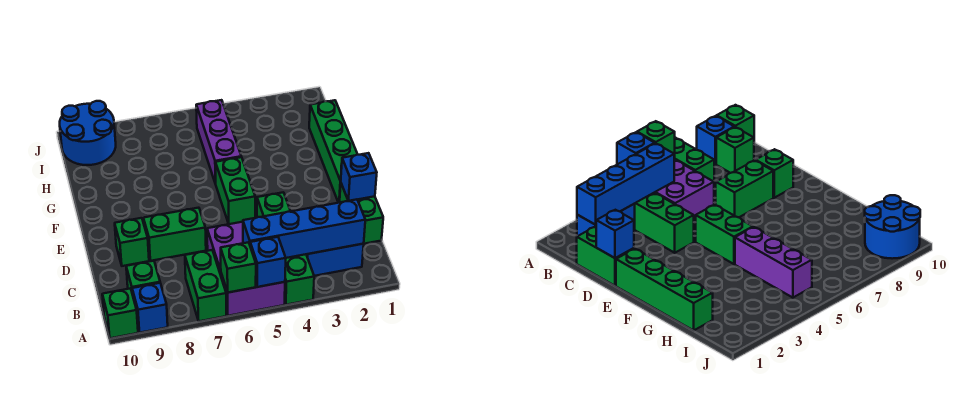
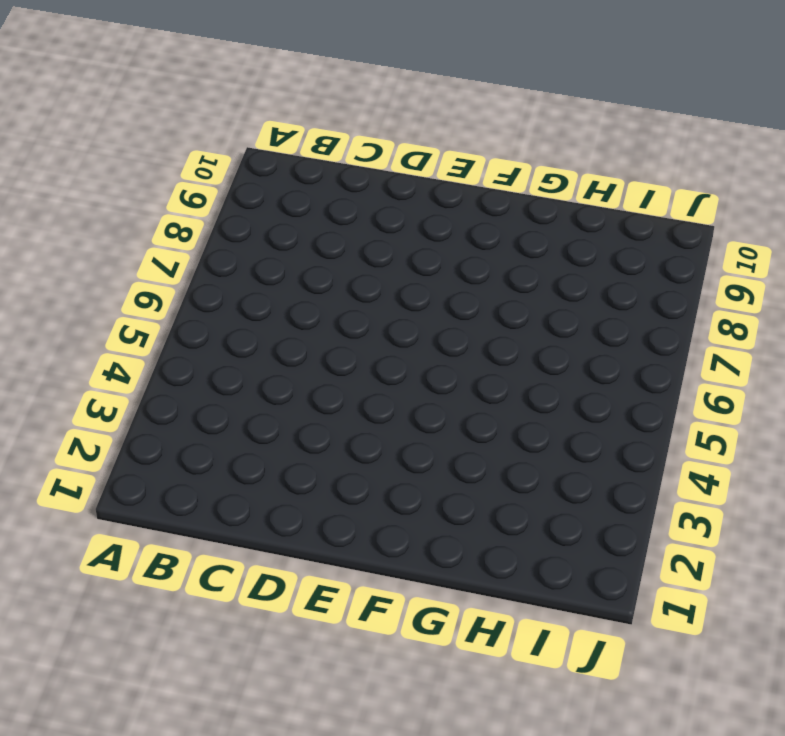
none -> green 1x4 brick [257,192,314,305]
none -> purple 2x3 brick [207,222,285,316]
none -> green 1x2 brick [185,250,226,321]

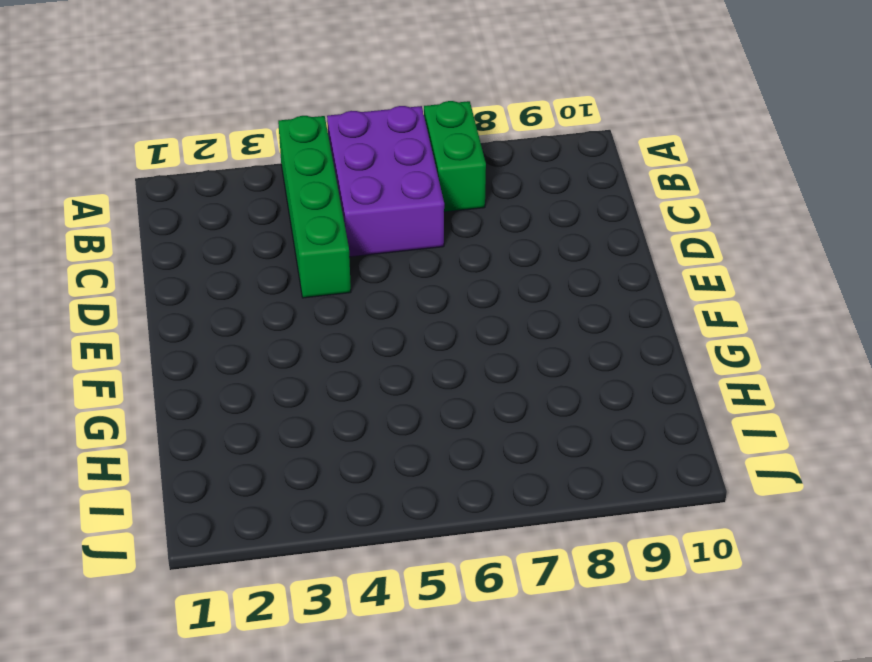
none -> blue 1x1 brick [132,283,168,333]
none -> green 1x1 brick [102,288,138,338]
none -> blue 1x2 brick [306,244,364,276]

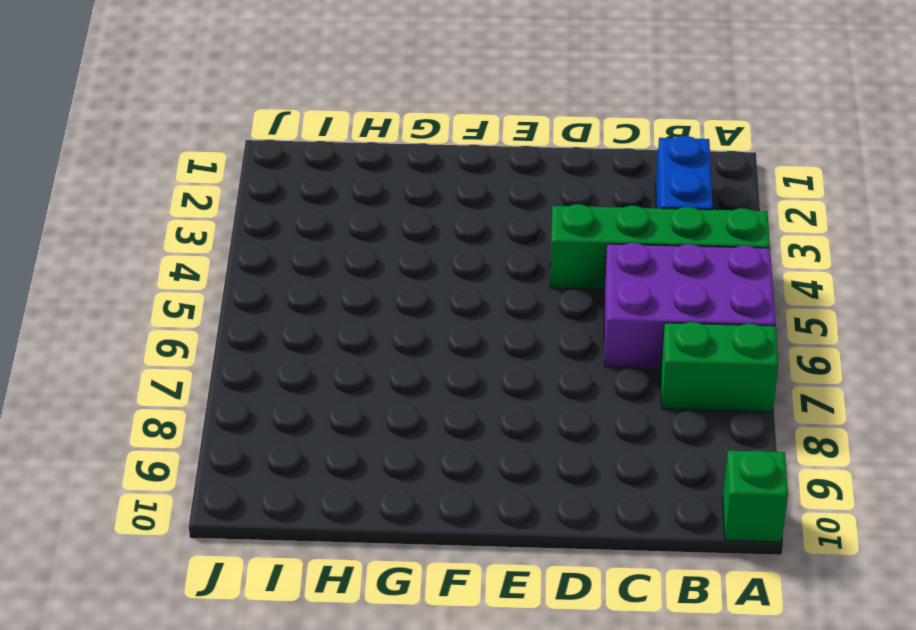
none -> blue 1x1 brick [132,283,168,333]
none -> green 1x1 brick [126,261,160,295]
none -> green 1x2 brick [340,184,383,244]

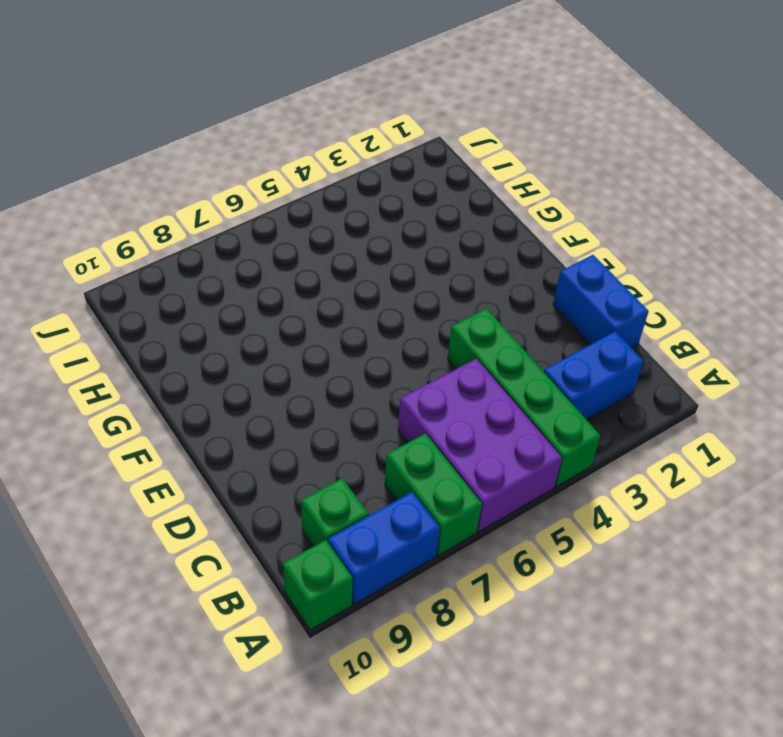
blue 1x2 brick [328,492,440,604] -> blue 1x1 brick [132,283,168,333]
blue 1x2 brick [553,255,649,348] -> green 1x2 brick [340,184,383,244]
none -> green 1x2 brick [143,208,206,261]
none -> green 1x1 brick [115,218,149,266]
none -> green 1x4 brick [309,100,358,203]

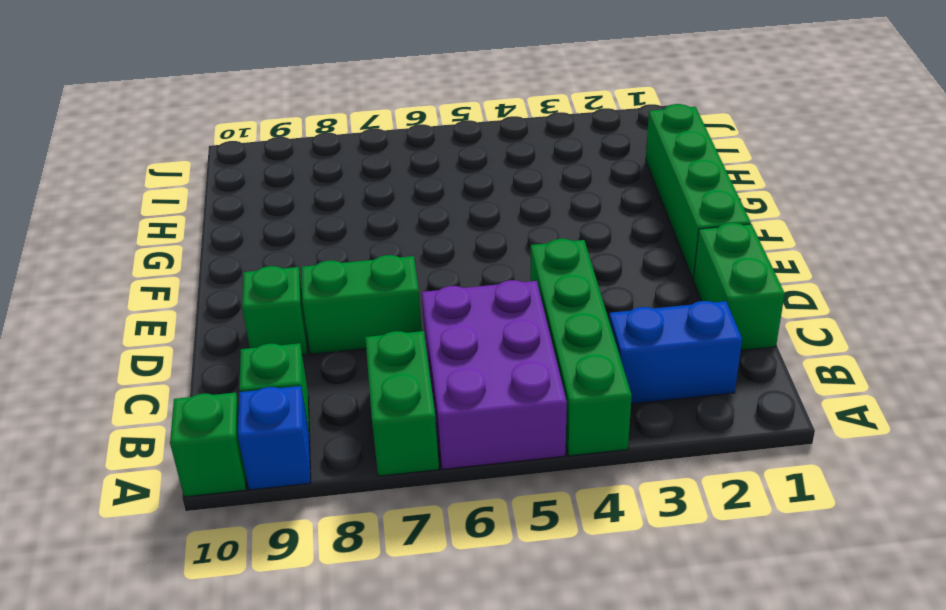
none -> green 1x2 brick [215,157,255,224]
none -> purple 1x3 brick [196,100,241,184]
none -> blue 2x2 round brick [60,101,116,165]

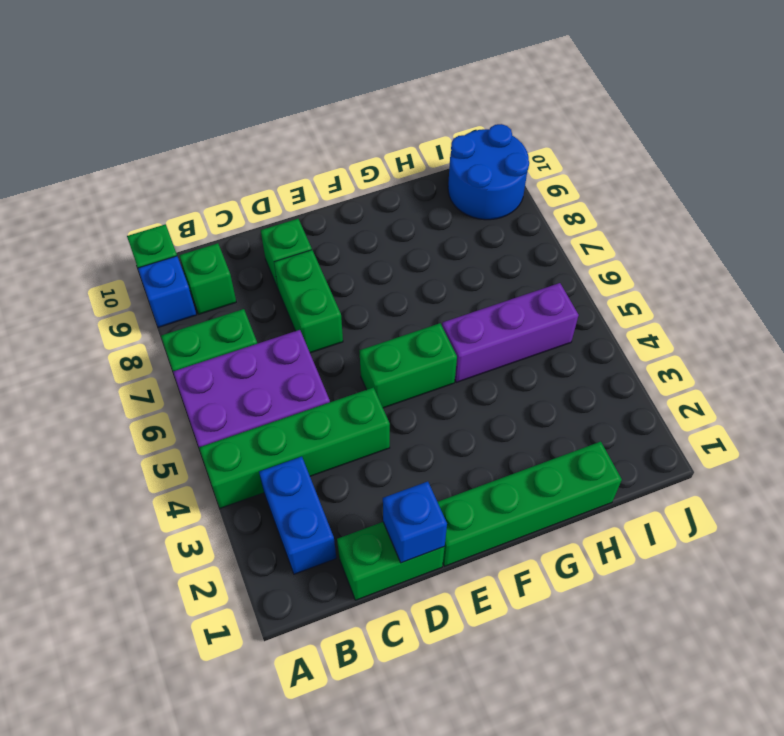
none -> blue 1x1 brick [250,237,286,287]
none -> green 1x1 brick [221,242,256,293]
none -> blue 1x4 brick [243,199,365,258]

